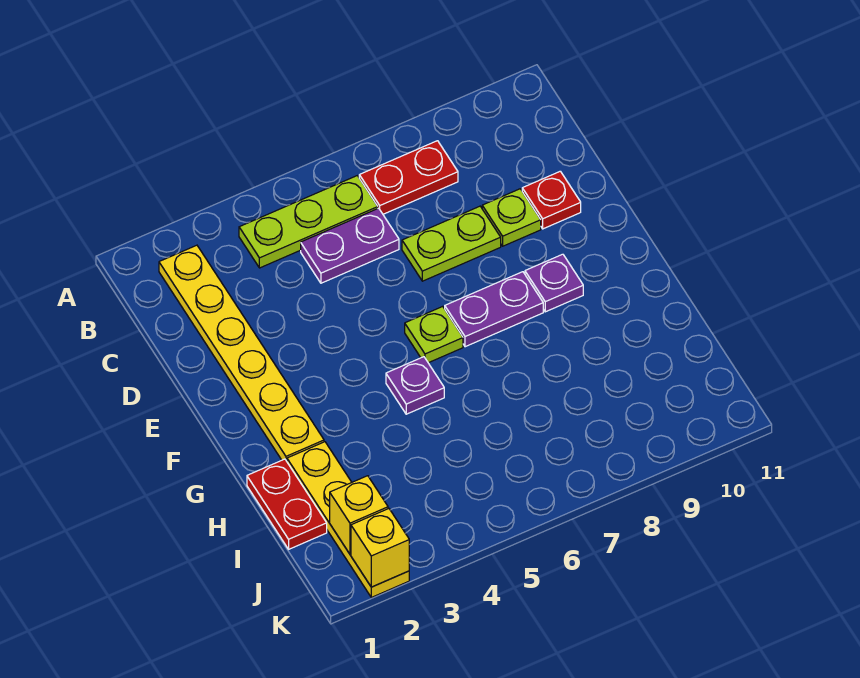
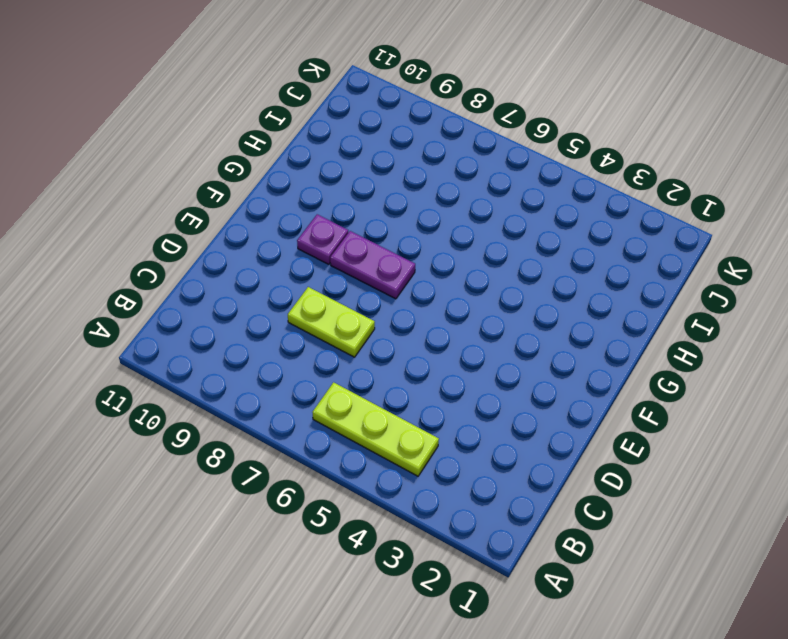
none -> yellow 1x6 plate [159,245,324,461]
none -> red 1x2 plate [359,141,458,214]
none -> purple 1x2 plate [301,208,399,283]

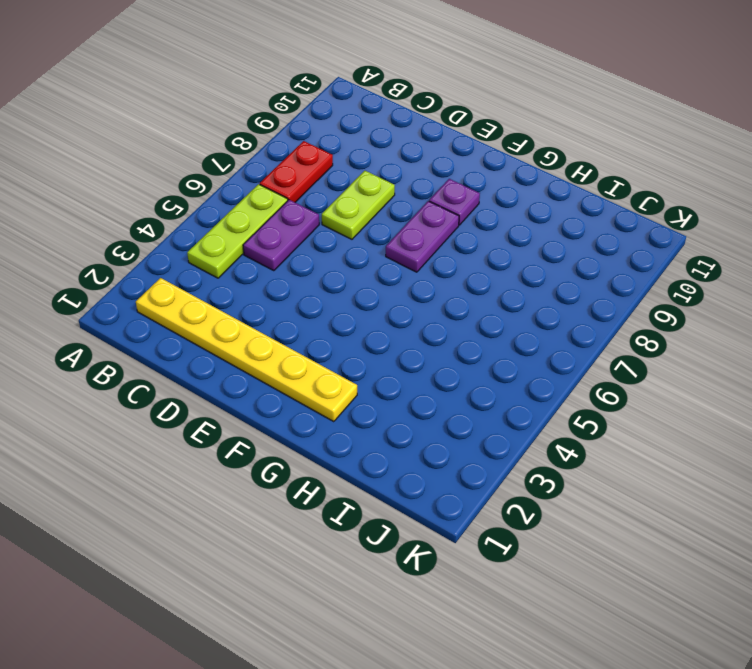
none -> lime 1x1 plate [482,189,541,246]
none -> red 1x1 plate [522,171,581,229]
none -> lime 1x1 plate [405,306,463,363]

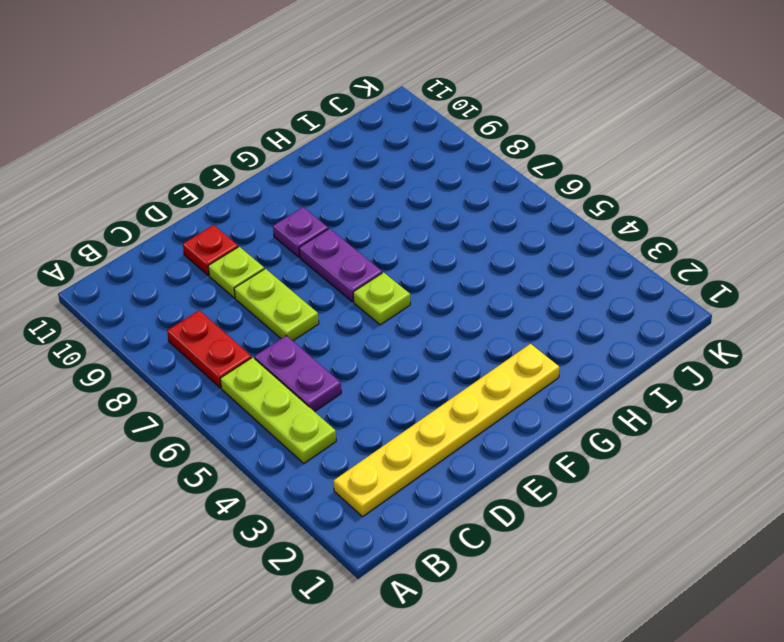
none -> purple 1x1 plate [386,357,444,414]
none -> red 1x2 plate [247,459,327,549]
none -> yellow 1x4 plate [287,442,409,597]

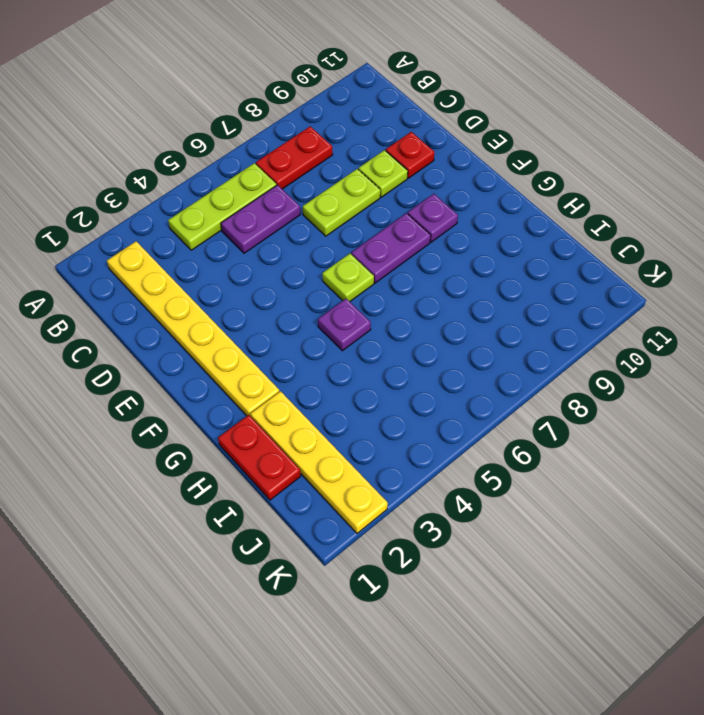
none -> yellow 1x1 brick [330,476,388,554]
none -> yellow 1x1 brick [351,509,409,587]

